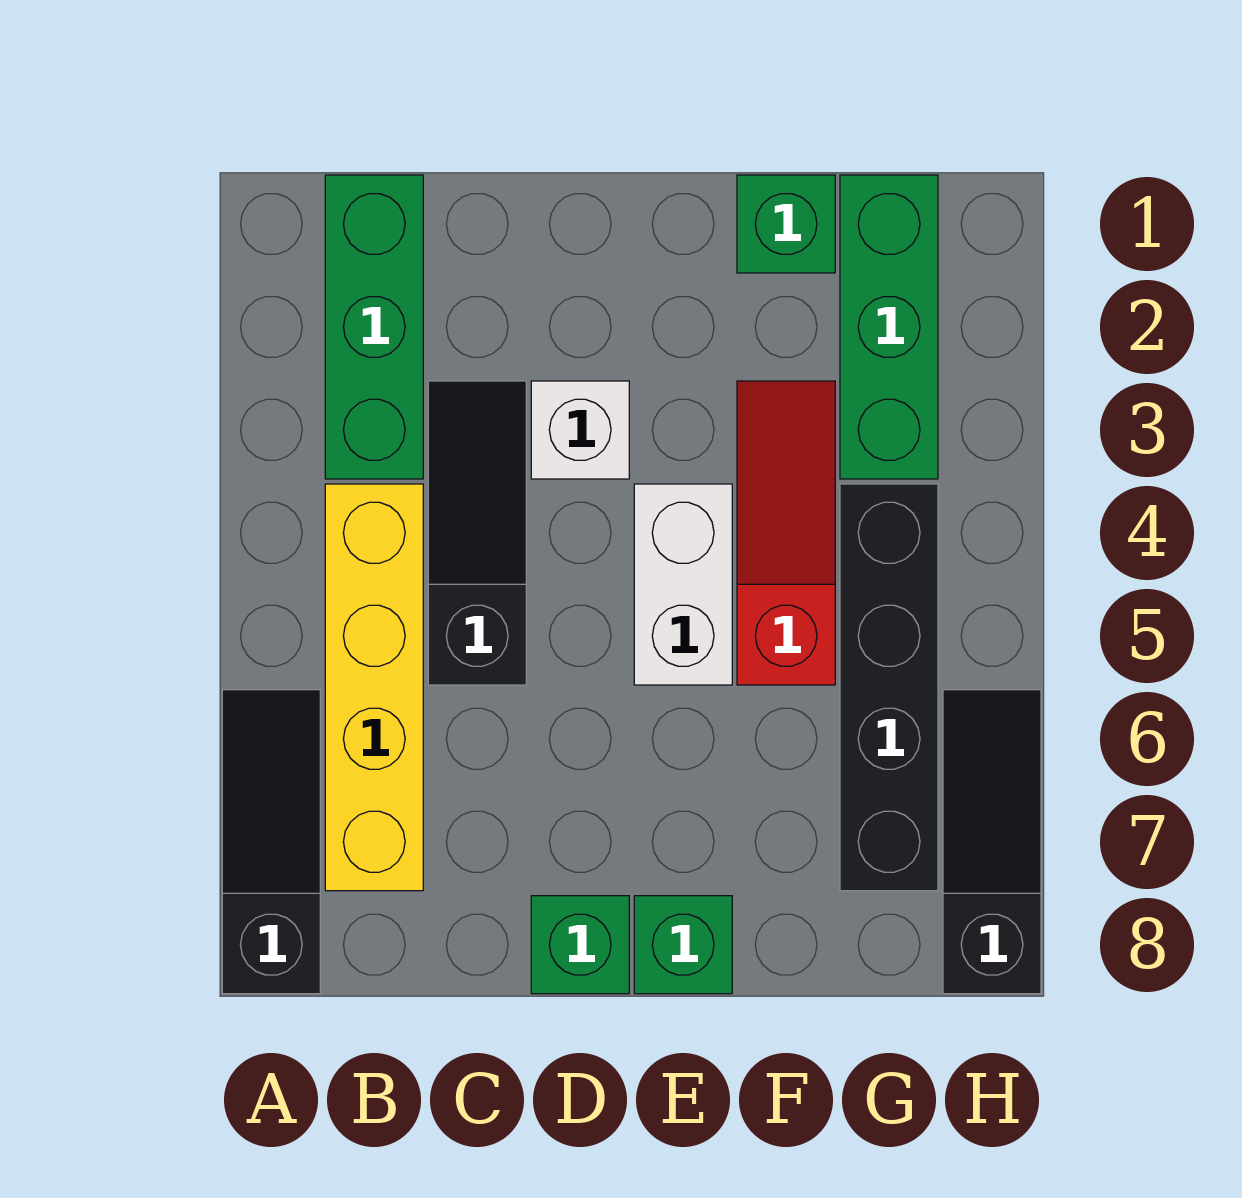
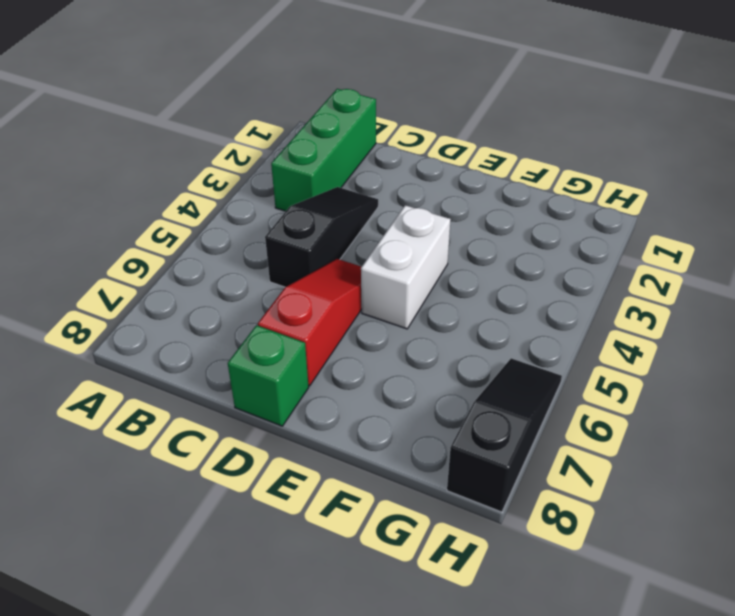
red 1x3 slope [258,259,362,386] -> red 1x3 slope moved to [737,381,835,685]
none -> black 1x3 slope [222,690,320,994]
none -> yellow 1x4 brick [325,484,423,891]
none -> white 1x1 brick [531,381,629,479]

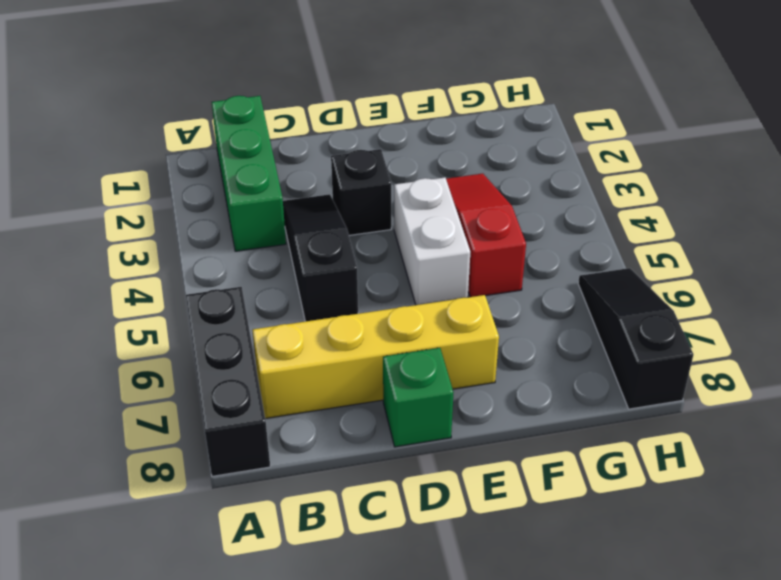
black 1x3 brick [186,287,270,476] -> black 1x3 slope [222,690,320,994]
yellow 1x4 brick [252,295,499,419] -> yellow 1x4 brick turned to [325,484,423,891]
black 1x1 brick [331,149,391,235] -> white 1x1 brick [531,381,629,479]
none -> green 1x1 brick [634,896,732,994]
none -> green 1x1 brick [737,175,835,273]
none -> green 1x3 brick [840,175,938,479]

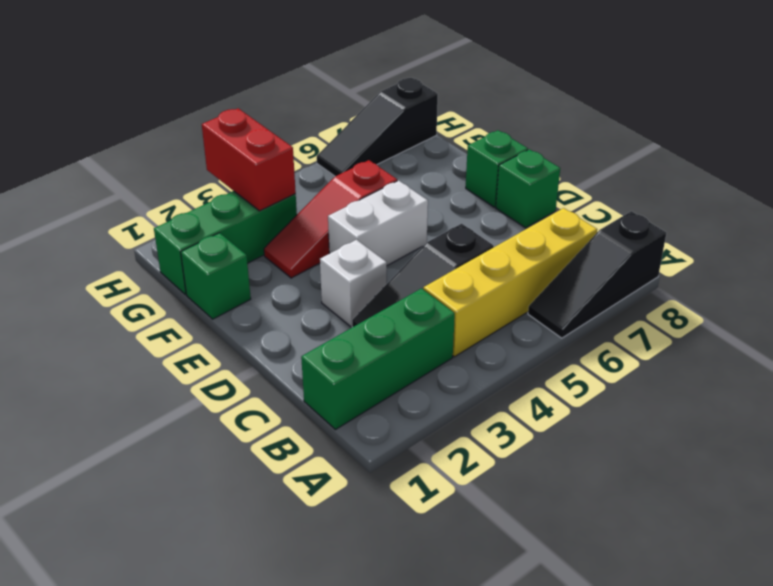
red 1x2 brick [202,108,296,211] -> none
none -> black 1x4 brick [840,484,938,891]

